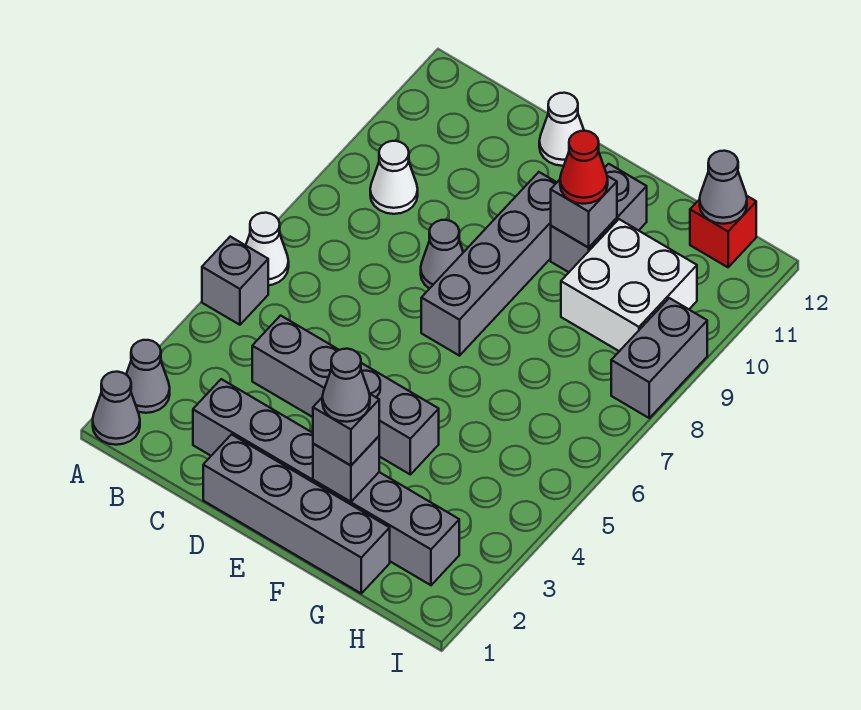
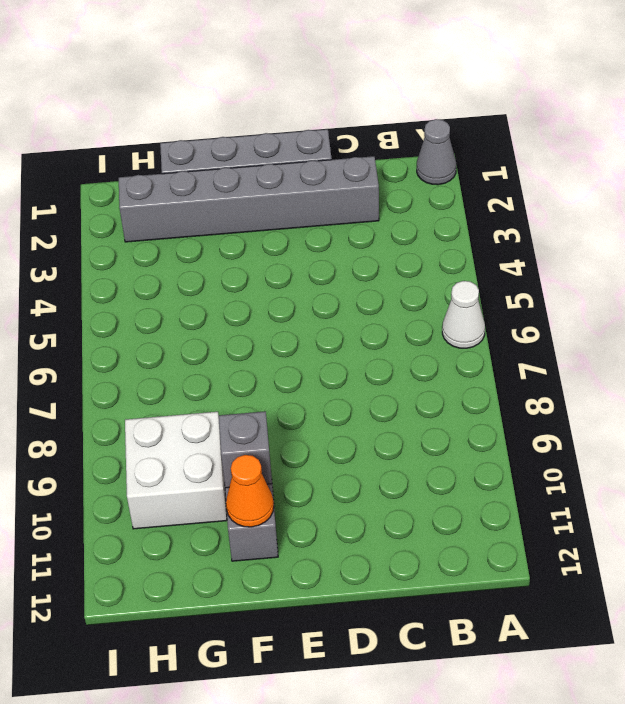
orange 1x1 cone [226,455,274,527] -> none
none -> grey 1x1 cone [126,340,170,413]
none -> grey 1x1 brick [202,237,268,325]
none -> white 1x1 cone [370,141,418,214]

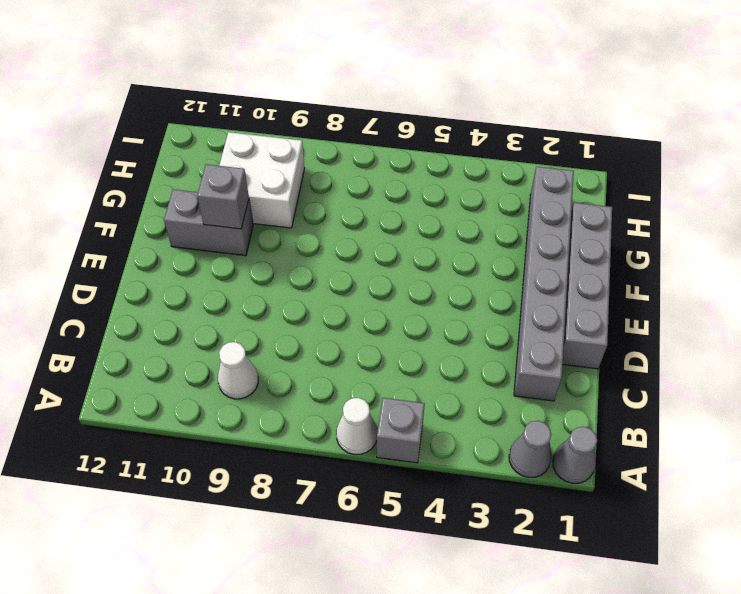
none -> grey 1x4 brick [252,316,439,474]
none -> grey 1x1 cone [421,220,463,289]
none -> white 1x1 cone [539,93,584,166]

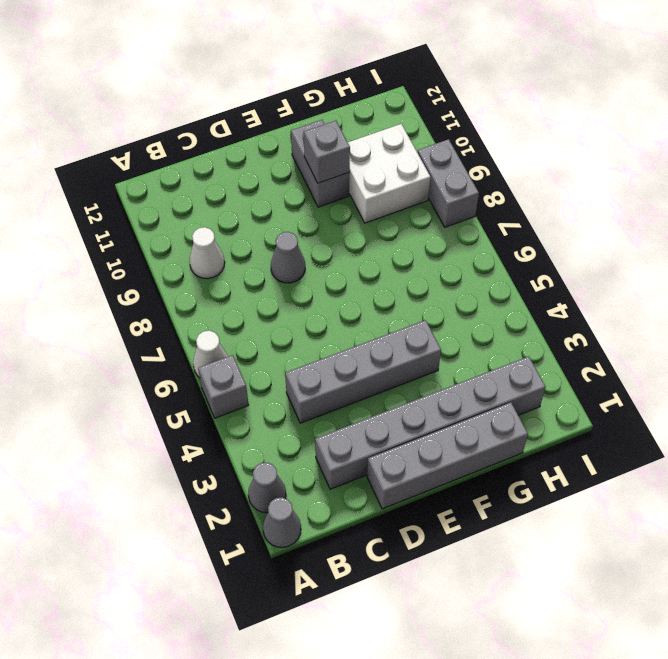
none -> white 1x1 cone [539,93,584,166]
none -> grey 1x4 brick [421,172,557,356]
none -> red 1x1 brick [690,196,756,267]

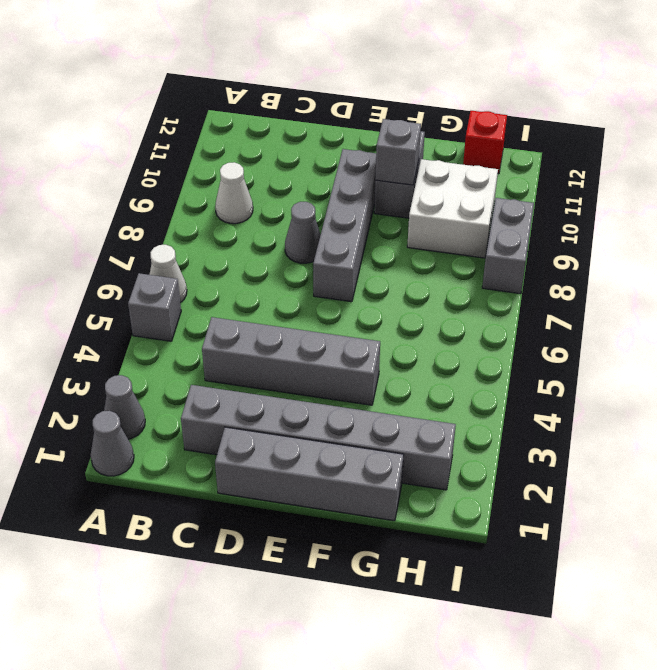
none -> white 1x1 cone [539,93,584,166]
none -> grey 1x1 brick [313,436,379,502]
none -> grey 1x1 cone [700,151,747,224]

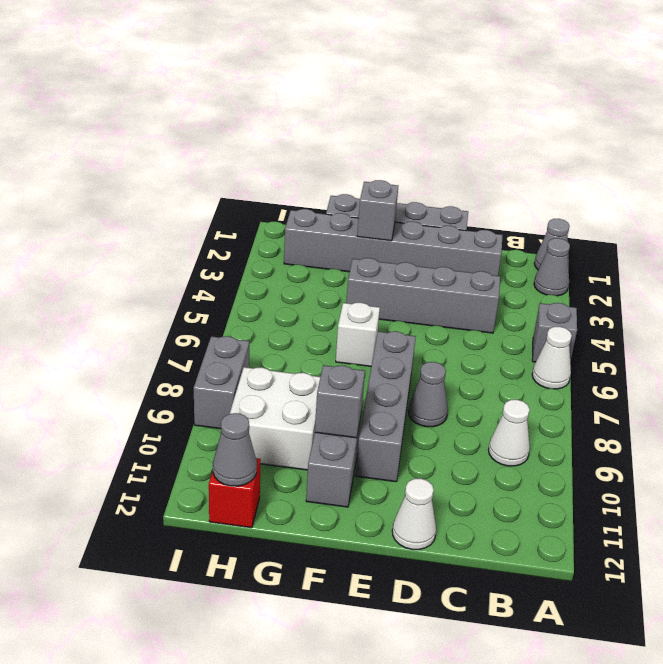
white 1x1 brick [336,303,380,366] -> none
none -> grey 1x1 brick [313,394,379,465]
none -> red 1x1 cone [560,131,608,204]
none -> grey 1x1 cone [322,349,370,422]

